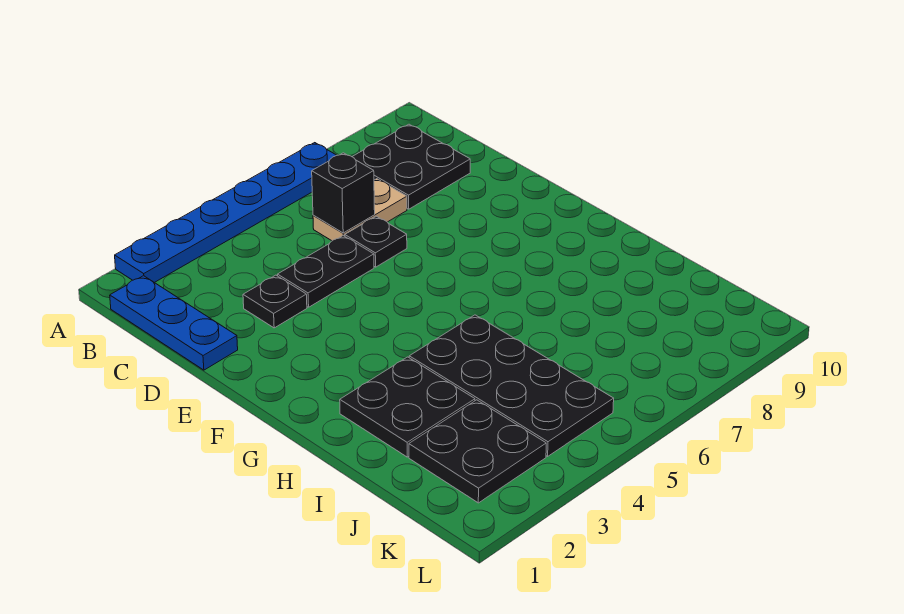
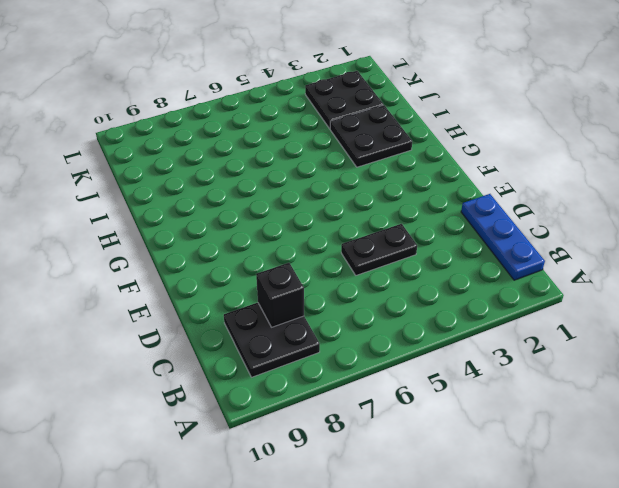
black 1x1 brick [256,263,304,327] -> black 1x1 brick moved to [312,153,375,233]
none -> blue 1x6 plate [115,143,337,283]
none -> tan 1x2 plate [313,179,407,241]

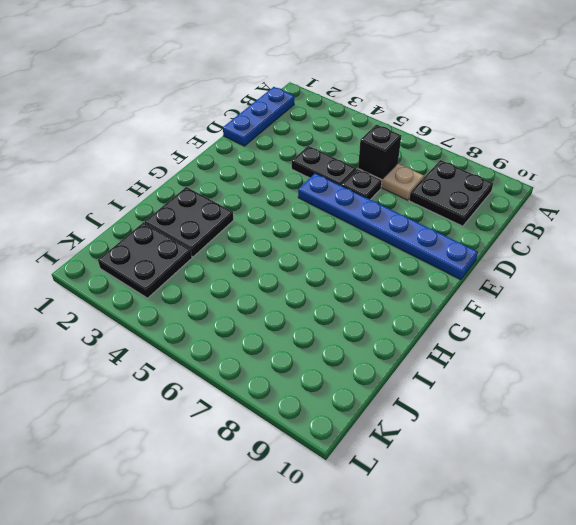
blue 1x6 plate [298,173,478,280] -> blue 1x6 plate moved to [115,143,337,283]
none -> black 1x1 plate [243,275,307,328]
none -> black 2x4 plate [409,315,614,456]

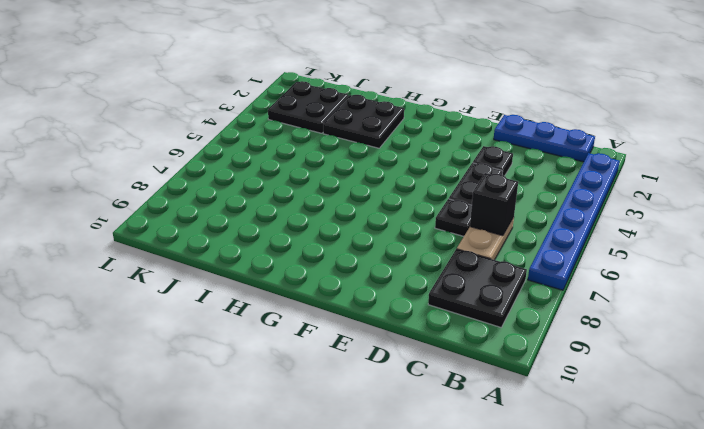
none -> black 2x4 plate [409,315,614,456]

